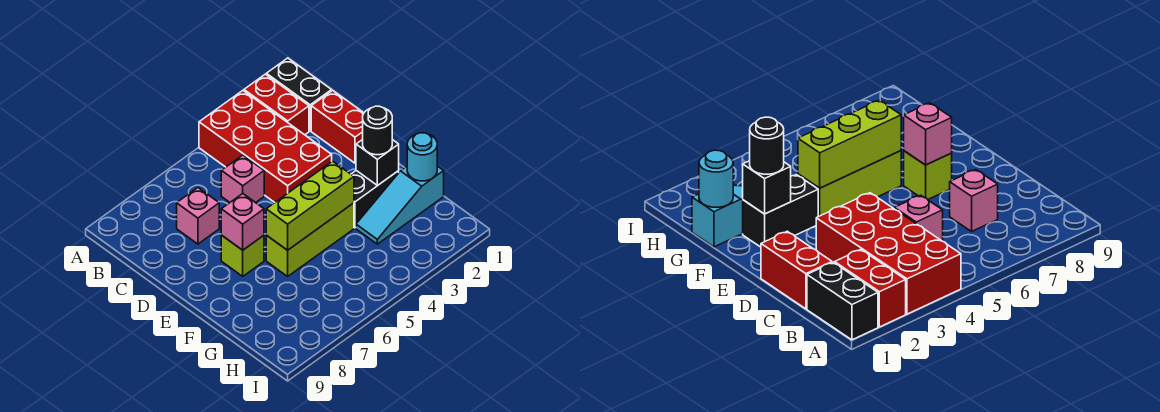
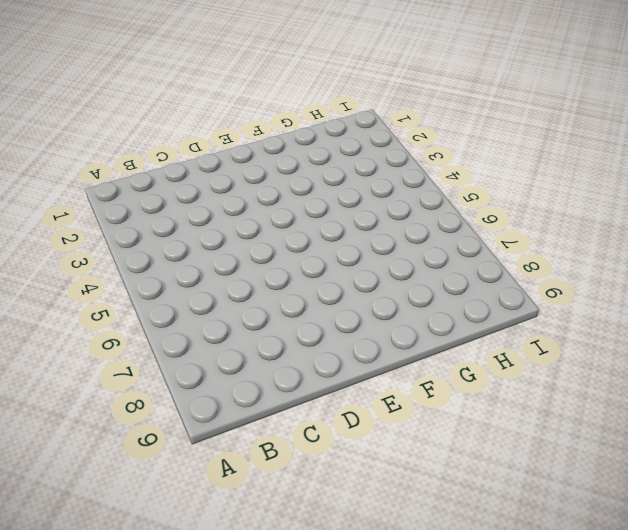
none -> black 1x2 brick [266,58,332,131]
none -> red 1x2 brick [244,74,309,135]
none -> red 2x4 brick [199,91,332,202]

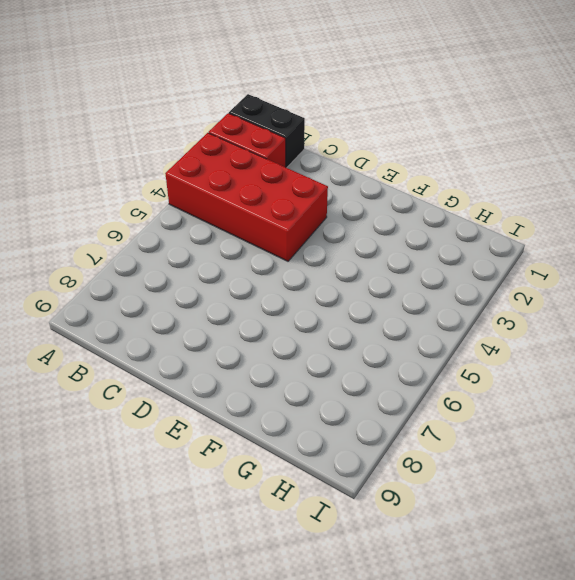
none -> red 1x2 brick [311,90,364,163]
none -> pink 1x1 brick [221,155,264,203]
none -> pink 1x1 brick [177,188,219,244]

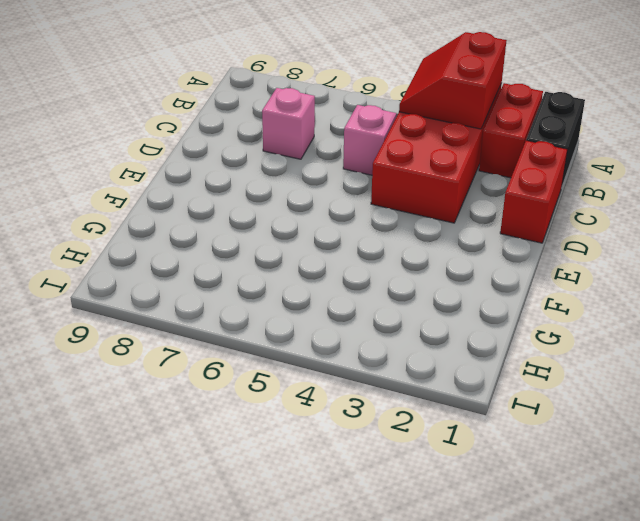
red 2x2 slope [399,32,507,129] -> none
none -> lime 1x1 brick [221,235,264,276]
none -> black 1x2 brick [351,171,399,228]
none -> lime 1x3 brick [266,203,354,276]

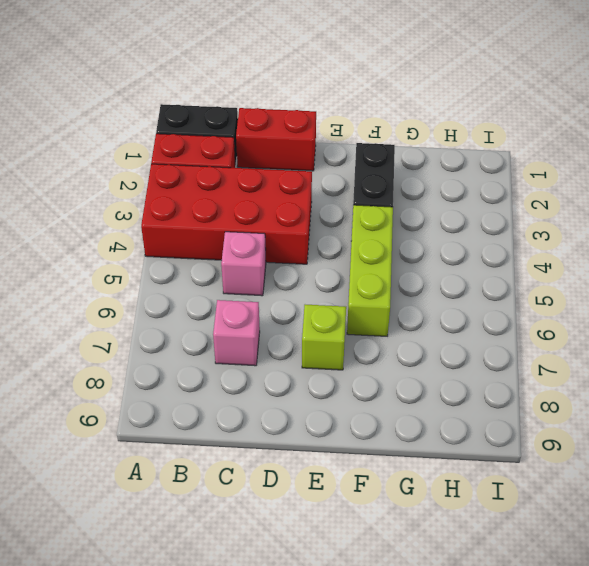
none -> cyan 1x3 slope [356,166,444,244]
none -> pink 1x1 brick [221,194,264,250]
none -> black 1x1 brick [356,140,399,185]

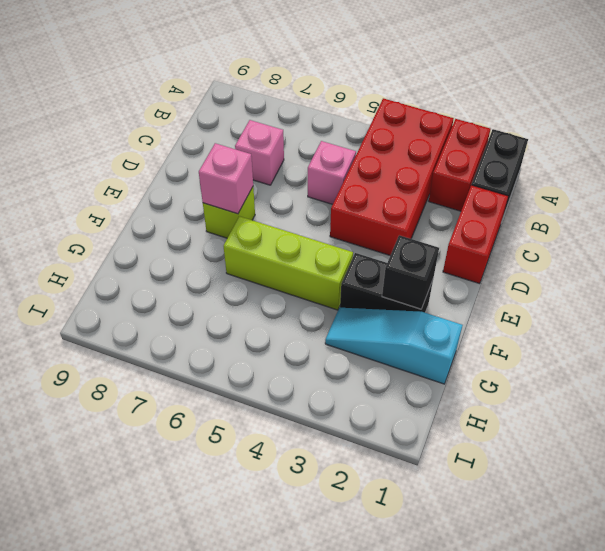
none -> lime 1x3 brick [266,161,354,250]
none -> cyan 1x1 round brick [407,133,437,181]
none -> black 1x1 round brick [363,106,392,155]

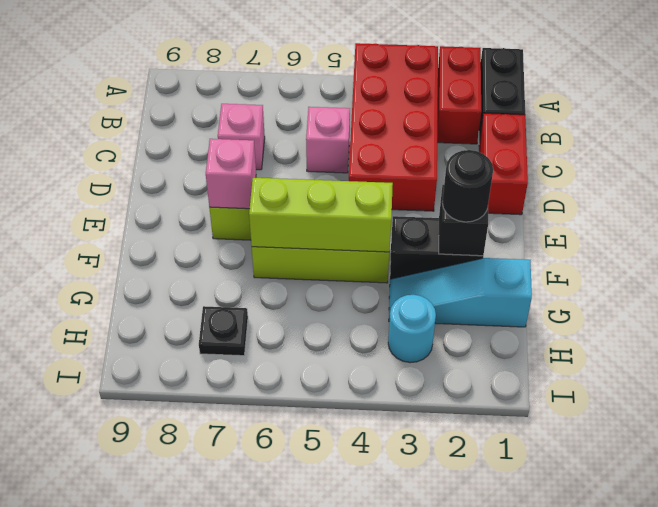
cyan 1x1 round brick [388,295,436,363] -> cyan 1x1 round brick moved to [407,133,437,181]
black 1x1 plate [199,306,248,356] -> none

